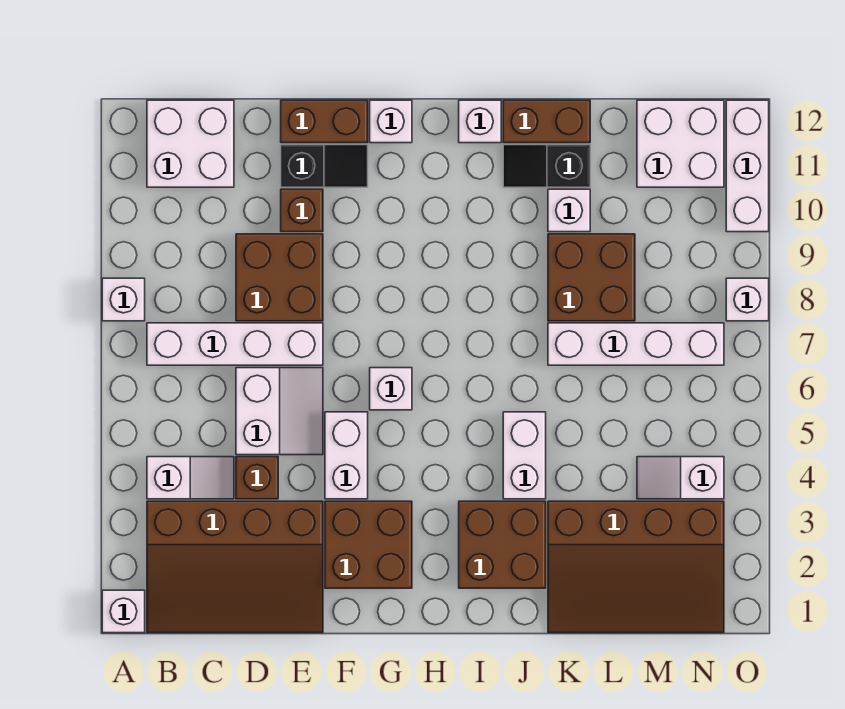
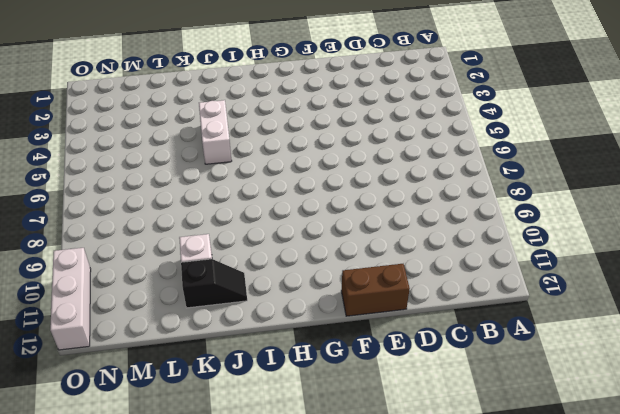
none -> white 1x1 brick [102,590,145,633]
none -> white 1x1 brick [102,278,145,321]
none -> brown 3x4 slope [147,501,323,633]

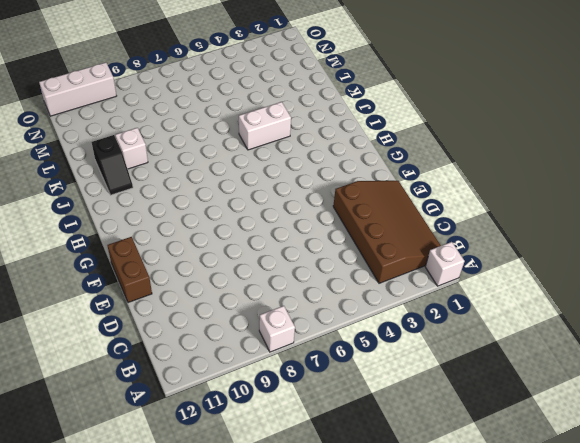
none -> white 1x2 slope [147,457,234,499]
none -> white 1x4 brick [147,323,323,365]
none -> white 2x2 brick [147,100,234,187]

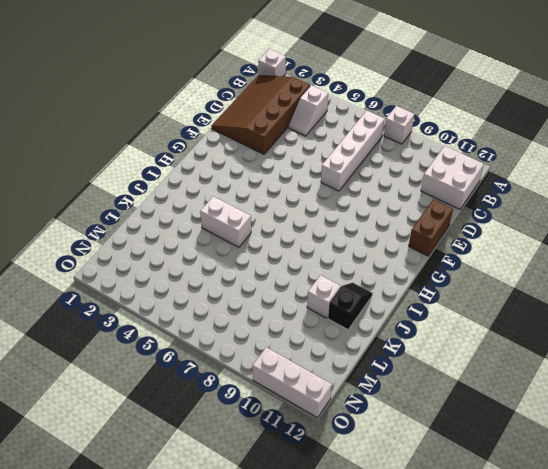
none -> brown 1x1 brick [236,457,278,499]
none -> white 2x2 slope [236,368,323,455]
none -> brown 2x2 brick [236,234,323,321]

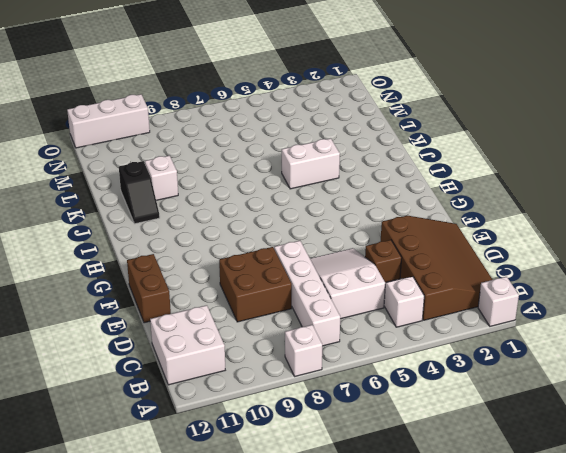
white 2x3 slope [310,248,385,319] -> white 2x2 slope [236,368,323,455]
none -> brown 1x1 brick [281,189,323,232]
none -> black 1x2 slope [281,145,368,187]
none -> brown 2x2 brick [325,501,412,588]

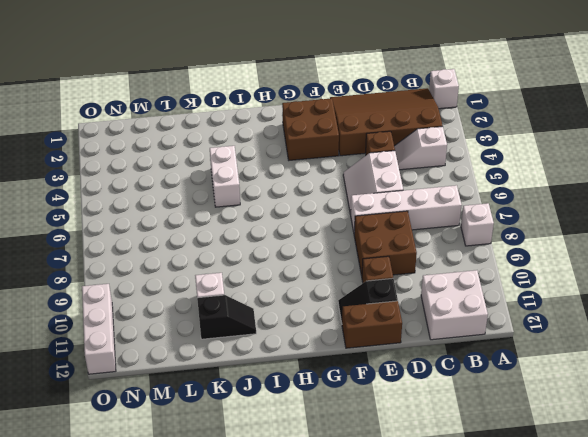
none -> white 1x2 brick [325,412,368,499]
none -> white 1x1 brick [370,368,412,410]
none -> white 1x1 brick [370,100,412,143]

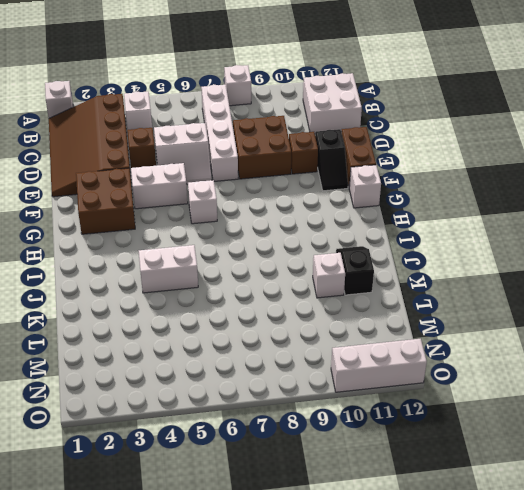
none -> brown 2x2 brick [459,501,546,588]
none -> white 1x1 brick [459,100,501,143]
none -> brown 1x2 brick [503,100,590,143]

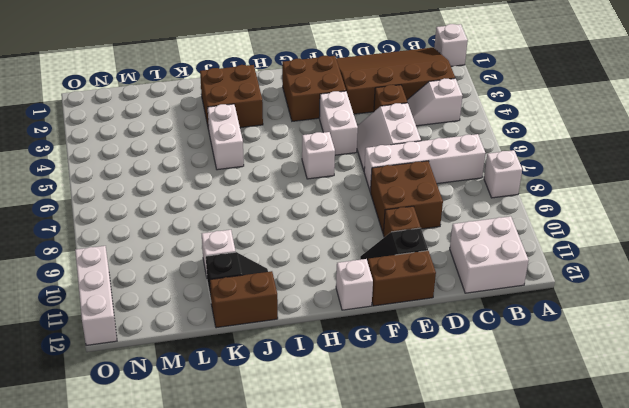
none -> white 1x1 brick [459,100,501,143]
none -> brown 3x4 slope [548,501,724,633]
none -> white 1x4 brick [548,323,724,365]

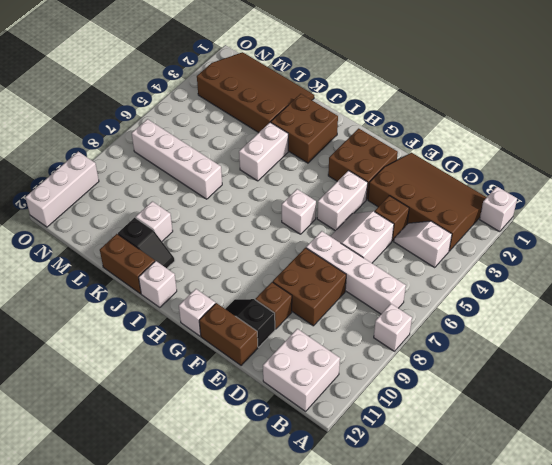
none -> brown 2x2 brick [548,234,635,321]
none -> white 1x2 slope [637,457,724,499]
none -> white 2x2 brick [637,100,724,187]

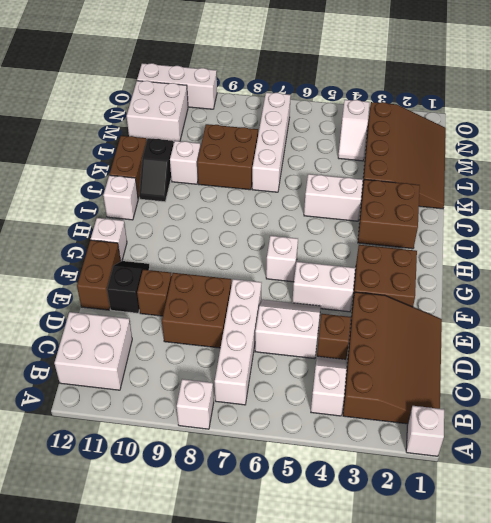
none -> white 1x1 brick [726,278,769,321]

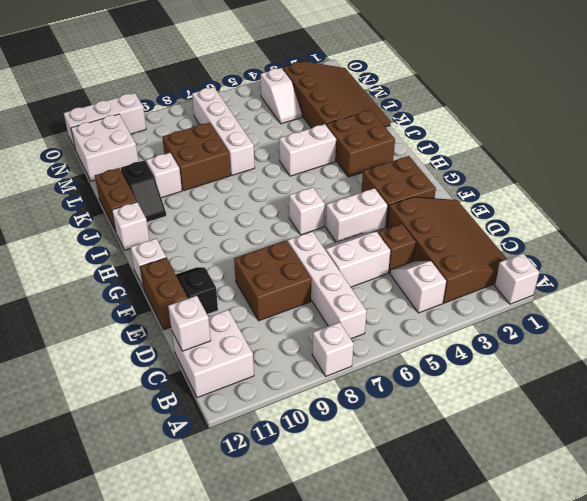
white 1x1 brick [168,296,211,351] -> white 1x1 brick moved to [726,278,769,321]
none -> brown 1x1 brick [281,189,323,232]

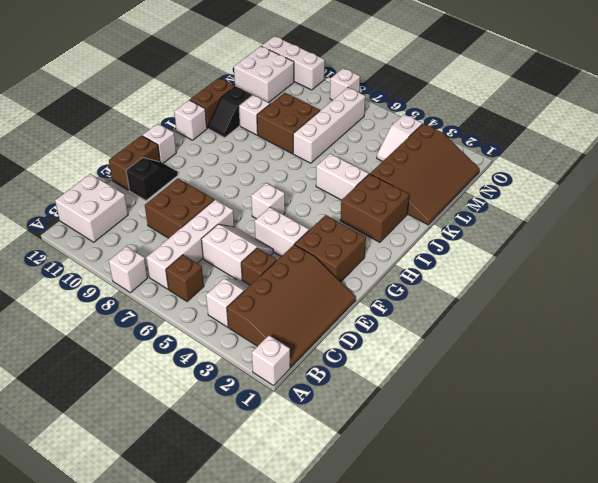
brown 1x1 brick [166,255,204,302] -> brown 1x1 brick moved to [281,189,323,232]

